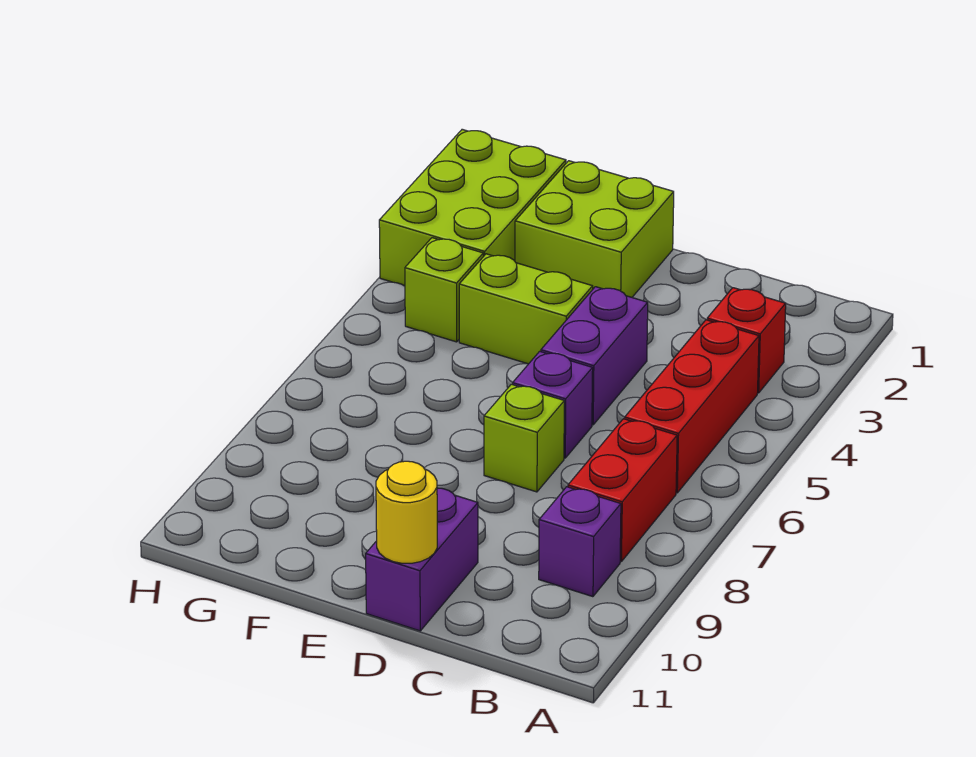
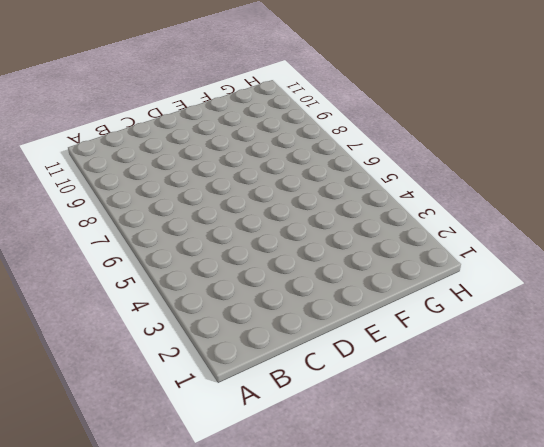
none -> red 1x1 brick [707,288,786,393]
none -> red 1x3 brick [625,320,759,493]
none -> red 1x2 brick [568,419,677,562]

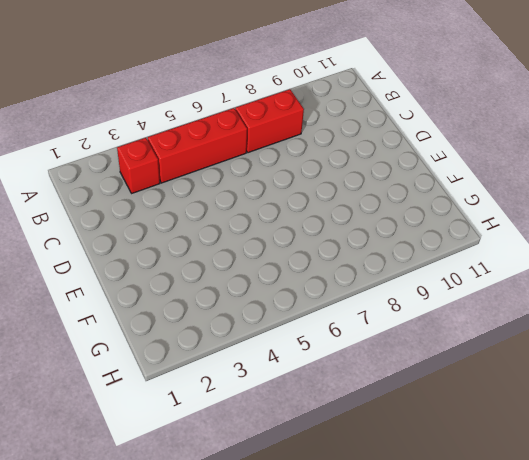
none -> purple 1x1 brick [539,487,621,597]
none -> purple 1x2 brick [541,287,648,425]
none -> purple 1x1 brick [513,351,593,458]

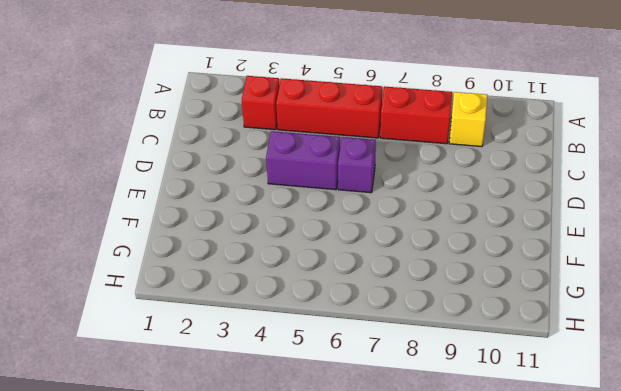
yellow 1x1 brick [449,92,487,147] -> purple 1x1 brick [539,487,621,597]
none -> lime 1x1 brick [484,384,564,492]
none -> purple 1x2 brick [366,488,478,631]
none -> lime 2x2 brick [515,161,674,297]

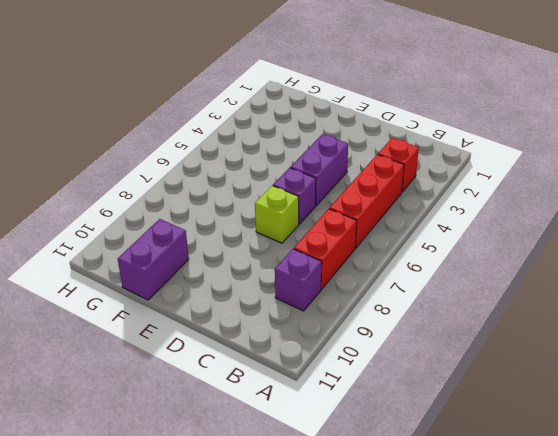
purple 1x2 brick [118,219,189,300] -> purple 1x2 brick moved to [366,488,478,631]
none -> lime 2x2 brick [515,161,674,297]
none -> lime 1x2 brick [459,254,593,364]
none -> lime 2x3 brick [379,129,566,286]

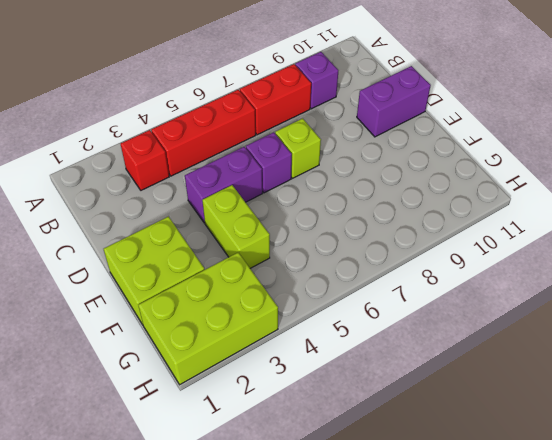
none -> lime 1x1 brick [405,238,483,342]
none -> yellow 1x1 round brick [376,461,437,563]

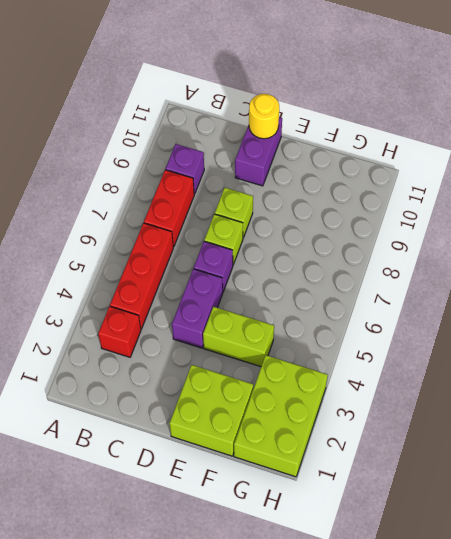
lime 1x1 brick [215,188,253,238] -> lime 1x1 brick moved to [405,238,483,342]

